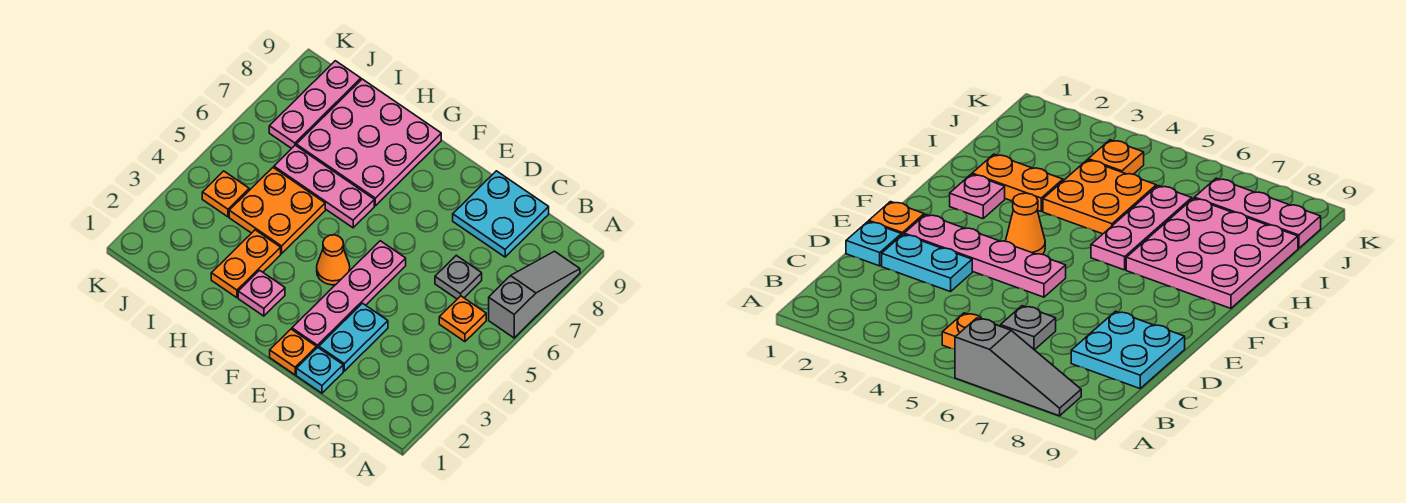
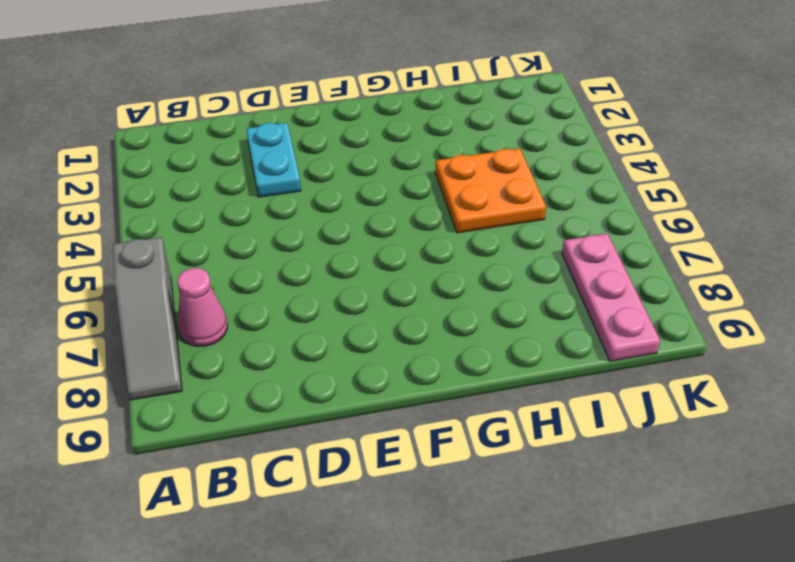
pink 1x1 cone [177,268,227,346] -> none
none -> orange 1x1 plate [439,296,486,342]
none -> grey 1x1 plate [435,255,482,299]
none -> cyan 2x2 plate [453,171,549,257]

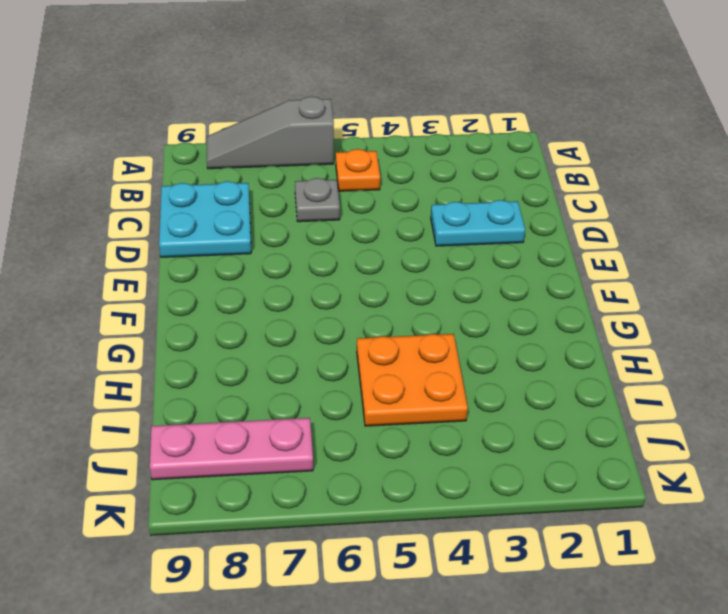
none -> cyan 1x1 plate [296,348,343,393]
none -> orange 1x1 plate [270,329,316,375]
none -> pink 1x4 plate [292,241,406,349]

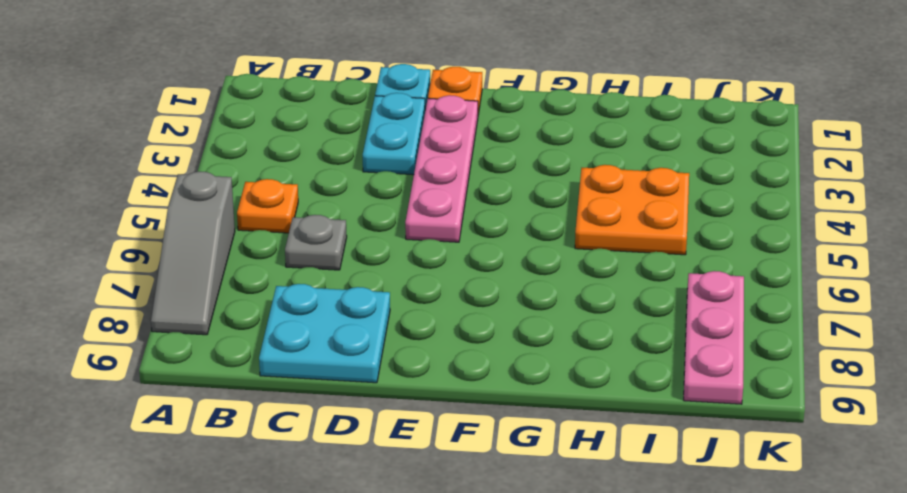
none -> orange 1x1 cone [317,235,350,285]
none -> pink 1x1 plate [238,270,285,316]
none -> pink 1x3 plate [274,145,374,228]

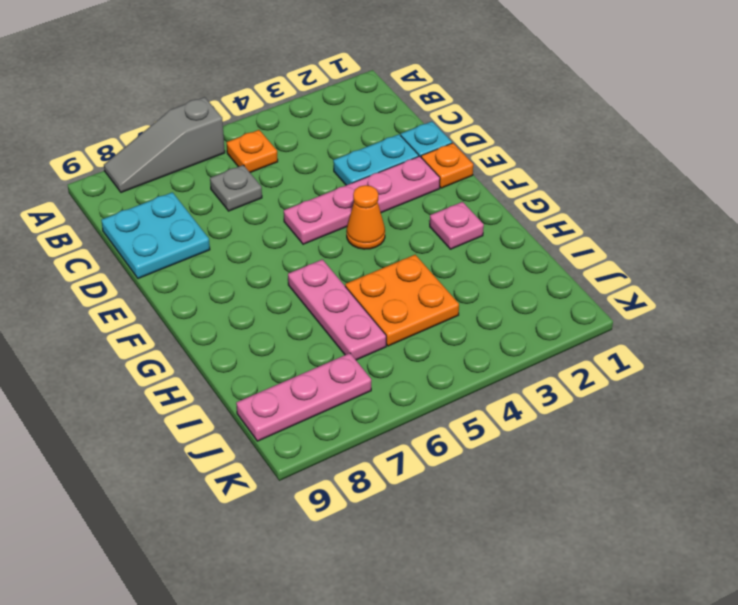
none -> pink 3x3 plate [296,79,441,206]
none -> orange 1x2 plate [211,230,281,298]
none -> orange 1x1 plate [202,171,249,217]

